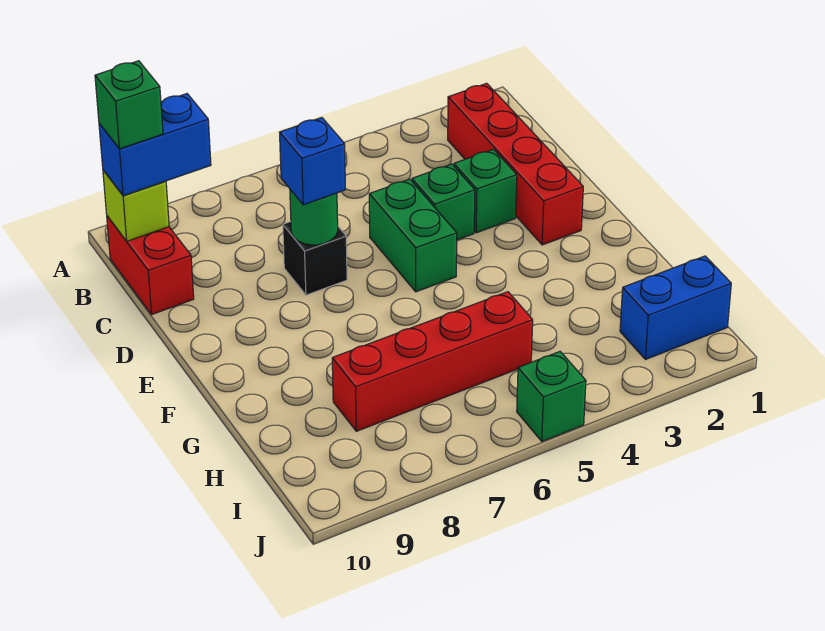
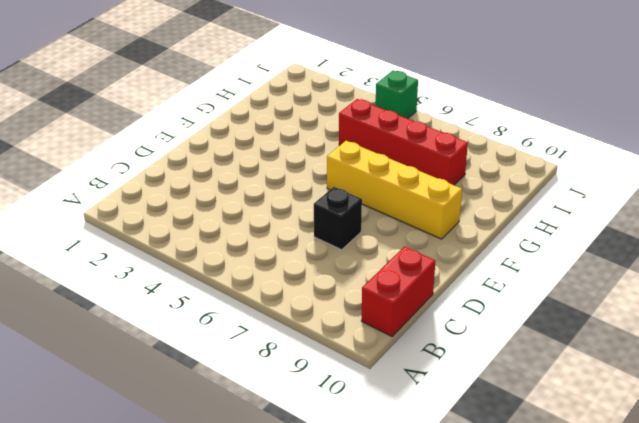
yellow 1x4 brick [327,141,462,239] -> none
none -> red 1x4 brick [448,83,583,245]
none -> green 1x1 brick [454,149,517,233]
none -> green 1x1 brick [412,164,475,240]

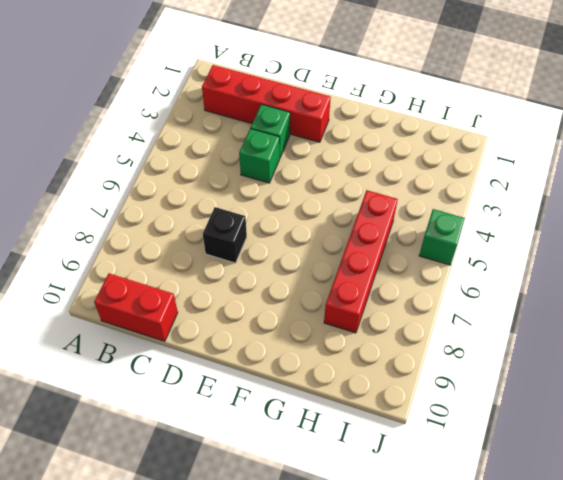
none -> green 1x2 brick [369,179,457,292]
none -> blue 1x2 brick [620,256,731,360]
none -> lime 1x1 brick [103,170,169,241]

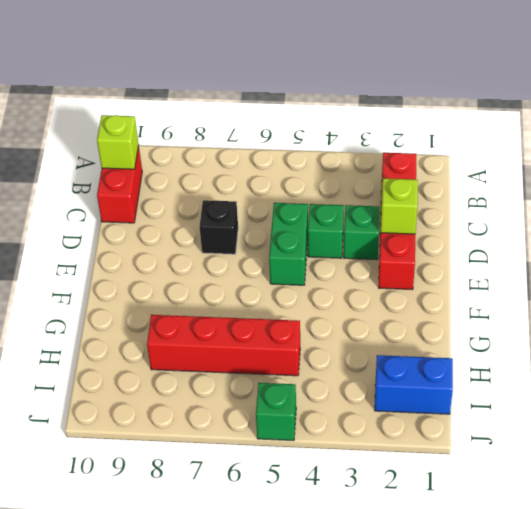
lime 1x1 brick [381,178,418,234] -> none
none -> green 1x1 round brick [290,190,338,245]
none -> blue 1x2 brick [99,94,211,196]
none -> blue 1x1 brick [280,118,345,205]

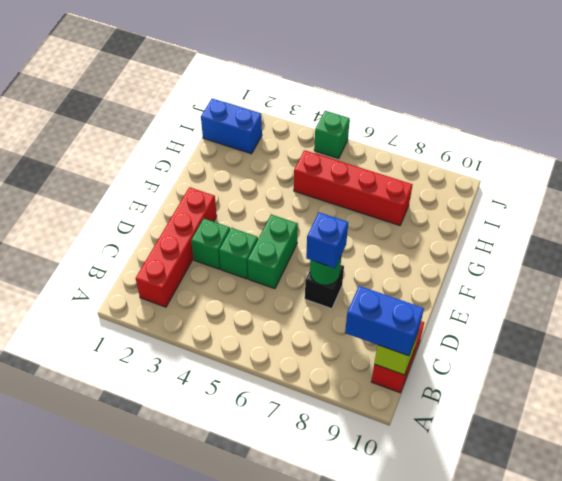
none -> green 1x1 brick [95,61,163,149]

